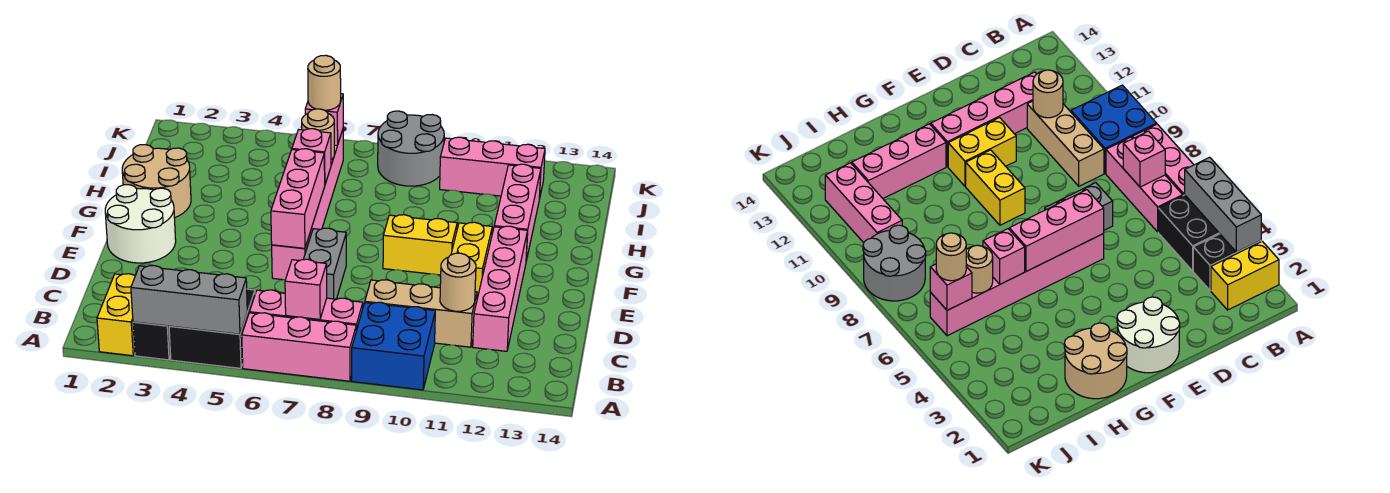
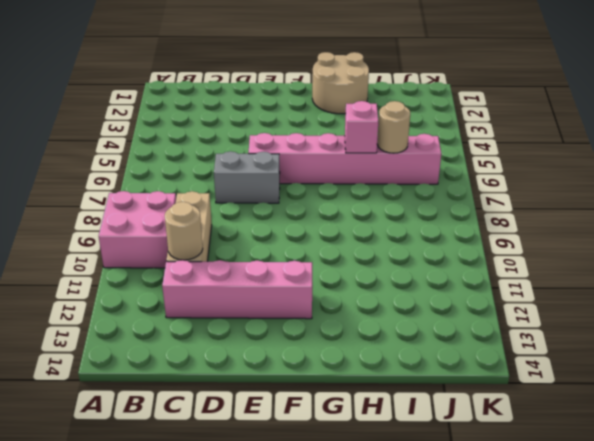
pink 2x2 brick [99,191,176,268] -> blue 2x2 brick [352,302,435,390]
none -> yellow 1x2 brick [97,274,135,356]
none -> black 1x2 brick [133,322,171,360]
none -> black 2x2 brick [169,289,255,368]

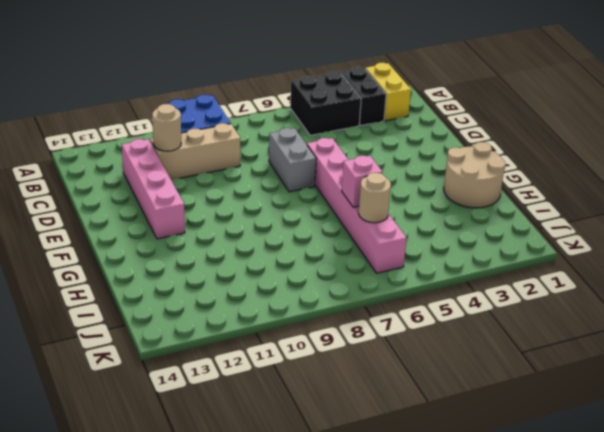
none -> pink 1x3 brick [242,313,356,381]
none -> pink 1x3 brick [249,290,363,331]
none -> white 2x2 round brick [105,185,176,263]

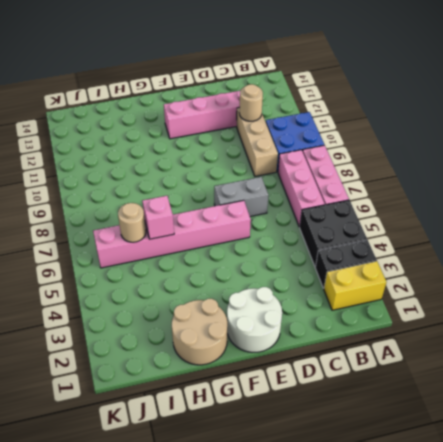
none -> yellow 1x2 brick [451,222,492,298]
none -> yellow 1x2 brick [383,215,457,275]
none -> pink 1x3 brick [494,164,541,261]

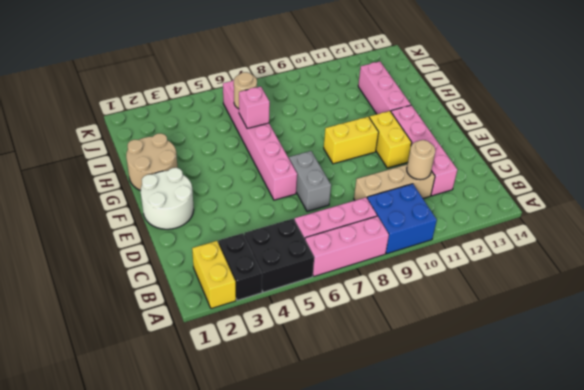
none -> grey 2x2 round brick [378,111,444,186]
none -> pink 1x3 brick [440,137,545,199]
none -> grey 1x3 brick [131,266,247,334]

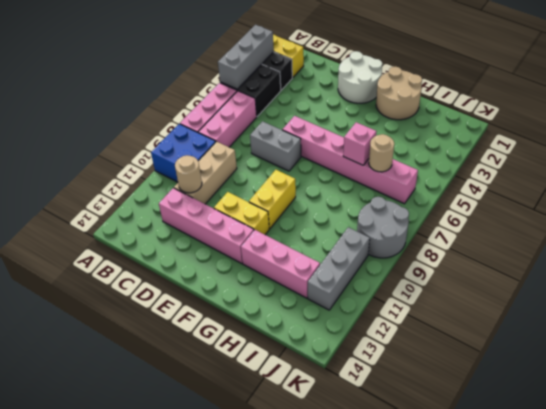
grey 1x3 brick [308,227,370,310] -> pink 1x3 brick [440,137,545,199]
none -> pink 1x1 brick [285,259,327,320]
none -> pink 1x3 brick [271,149,325,248]
none -> pink 1x1 brick [305,94,343,146]

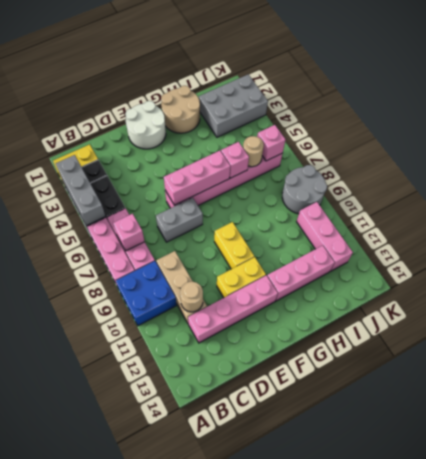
grey 2x3 brick [199,75,268,137] -> none
none -> tan 1x1 round brick [308,55,341,110]

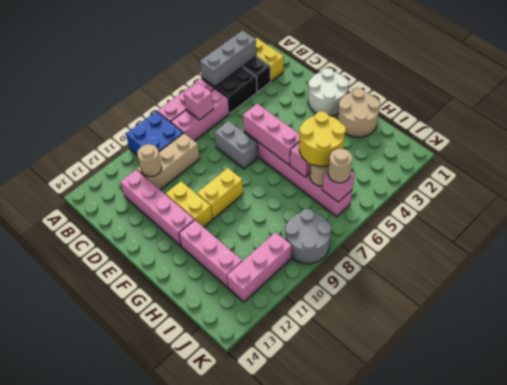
yellow 2x2 round brick [299,111,346,166] -> none

